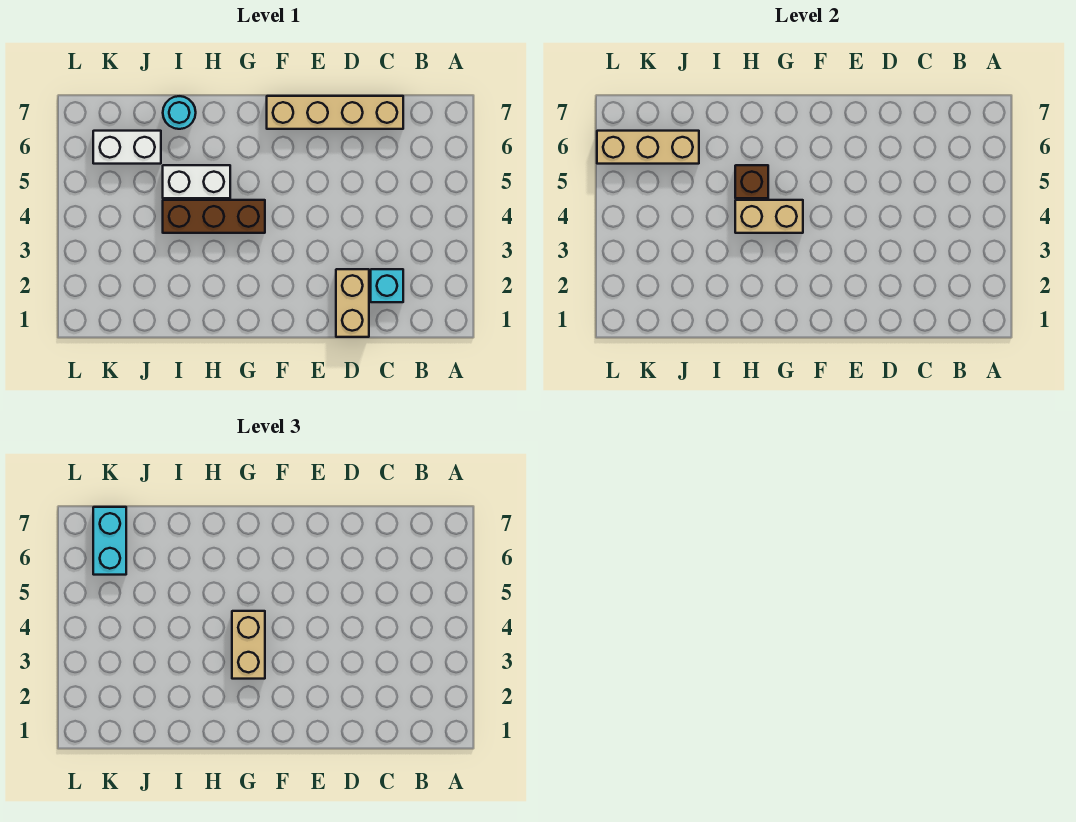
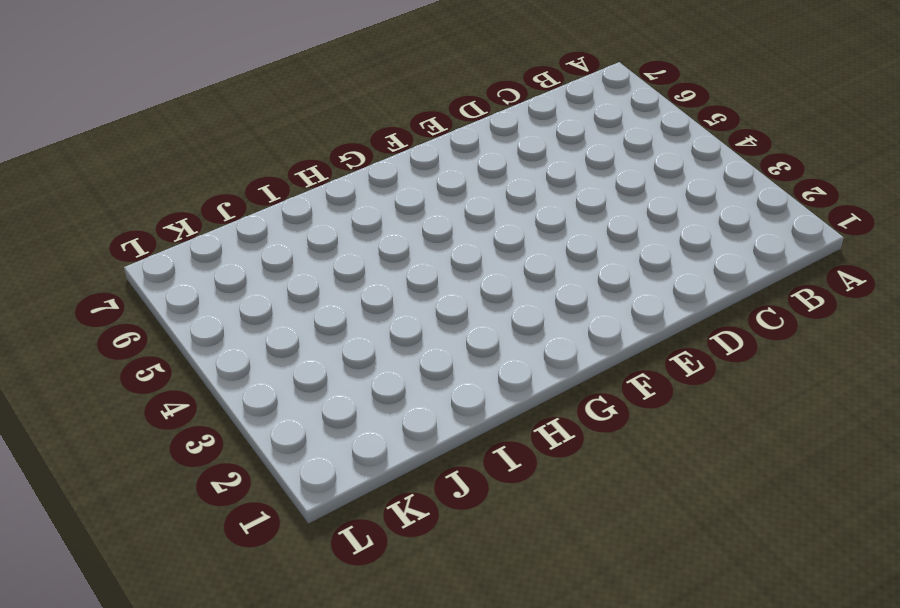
none -> cyan 1x1 brick [371,269,403,302]
none -> tan 1x4 brick [267,96,403,129]
none -> tan 1x2 brick [336,269,369,337]

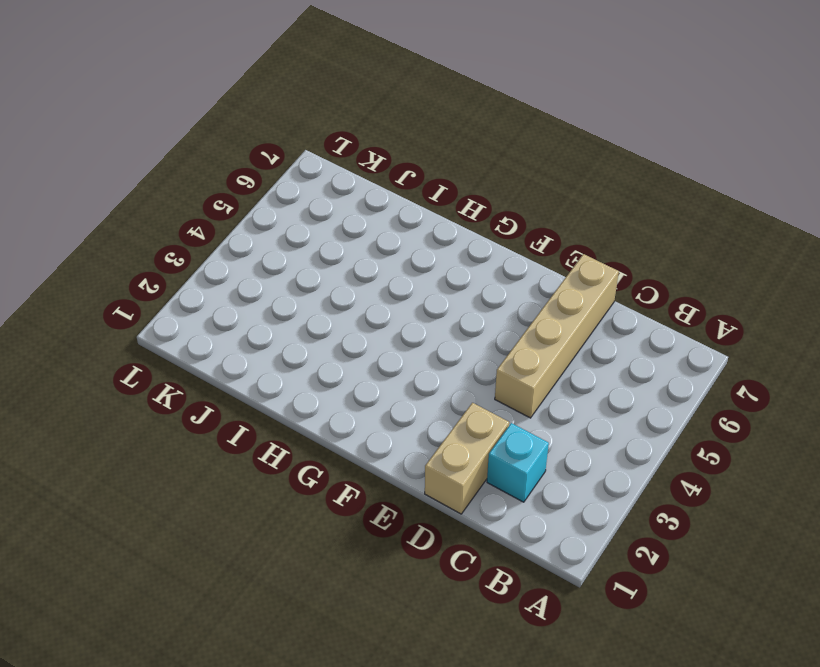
tan 1x4 brick [495,254,619,418] -> tan 1x4 brick turned to [267,96,403,129]
none -> brown 1x3 brick [163,200,265,233]
none -> white 1x2 brick [163,165,230,198]
none -> cyan 1x1 round brick [163,96,196,129]

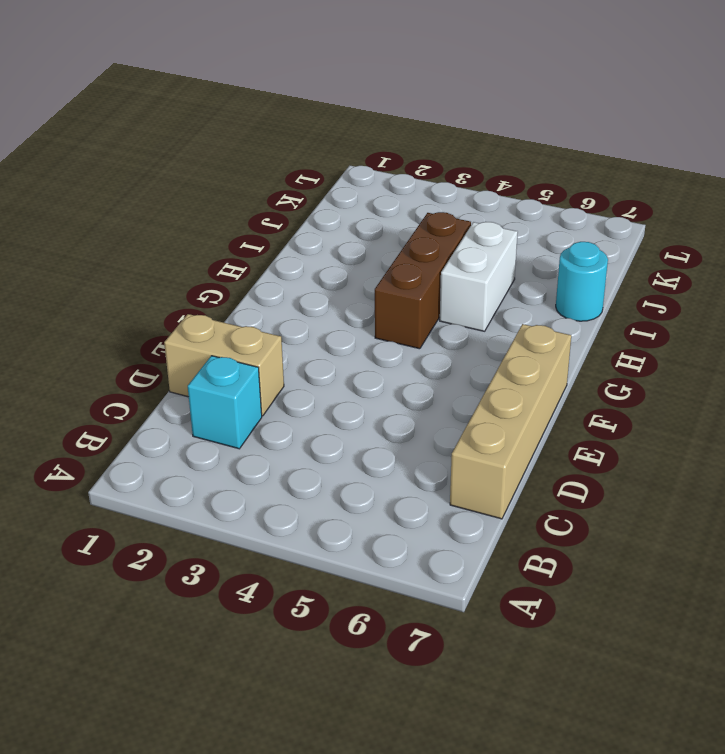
none -> white 1x2 brick [93,131,161,164]
none -> tan 1x2 brick [735,200,803,233]
none -> brown 1x1 brick [735,165,768,198]

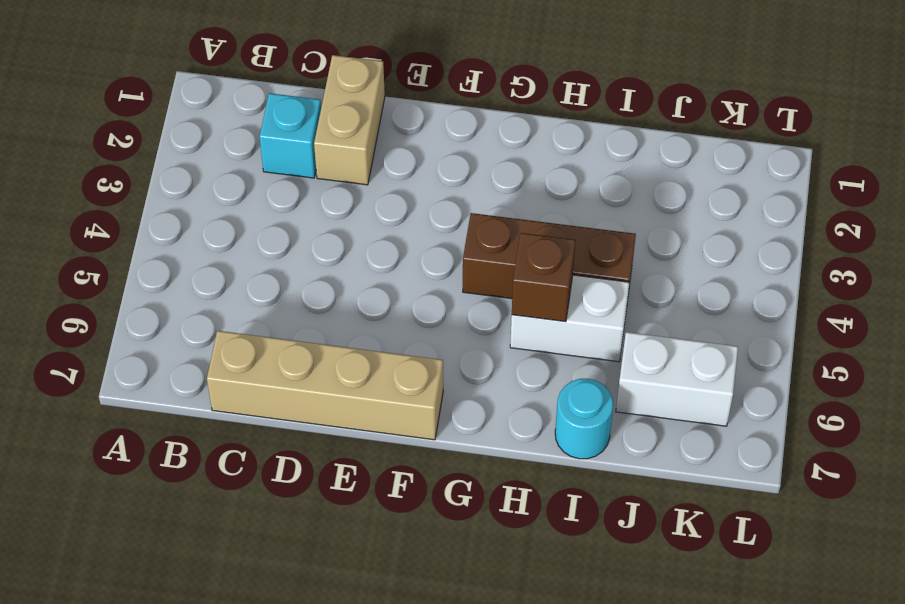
none -> tan 1x2 brick [735,200,803,233]
none -> tan 1x3 brick [597,131,699,164]
none -> tan 1x2 brick [232,611,265,679]

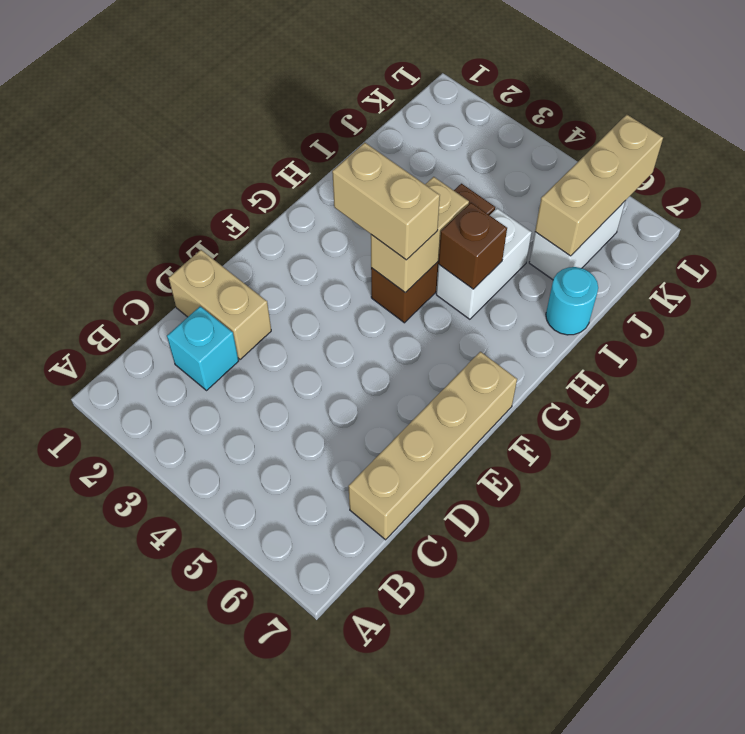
none -> cyan 1x2 brick [93,507,126,575]

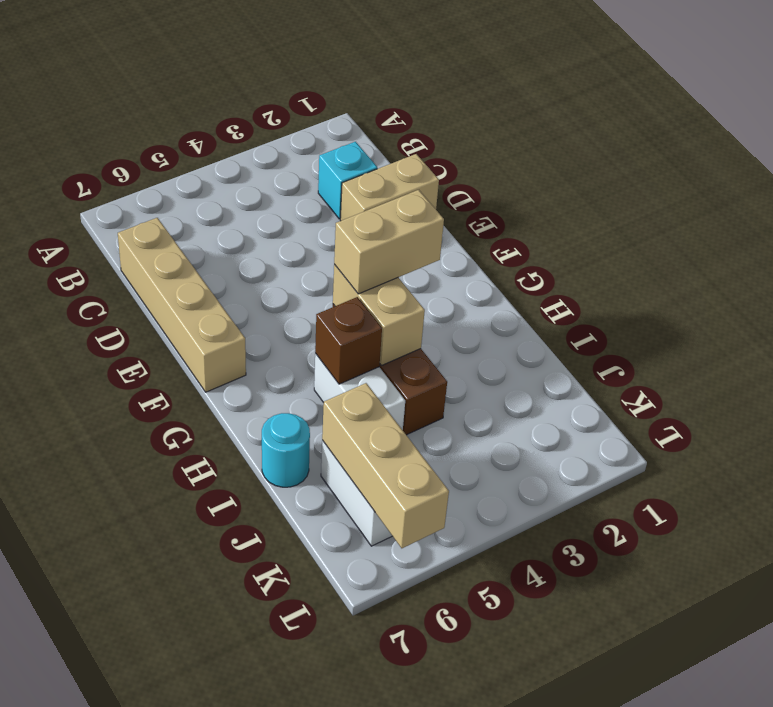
none -> cyan 1x2 brick [93,507,126,575]

